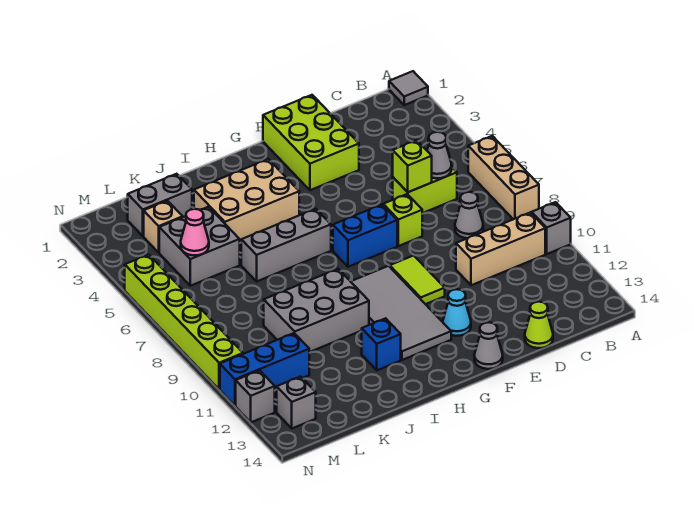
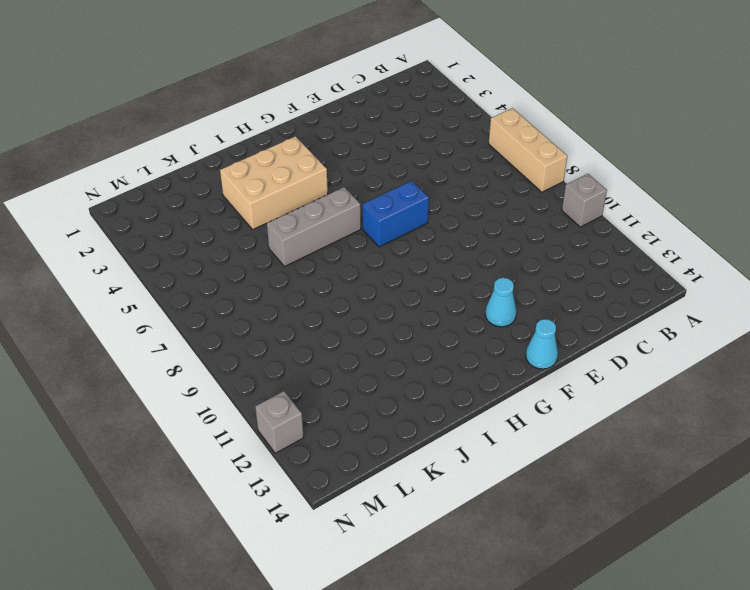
cyan 1x1 cone [526,319,558,369] -> grey 1x1 cone [474,322,503,369]
none -> grey 1x1 tile [389,71,428,105]
none -> tan 1x3 brick [456,212,545,285]
none -> lime 1x2 brick [393,168,457,213]

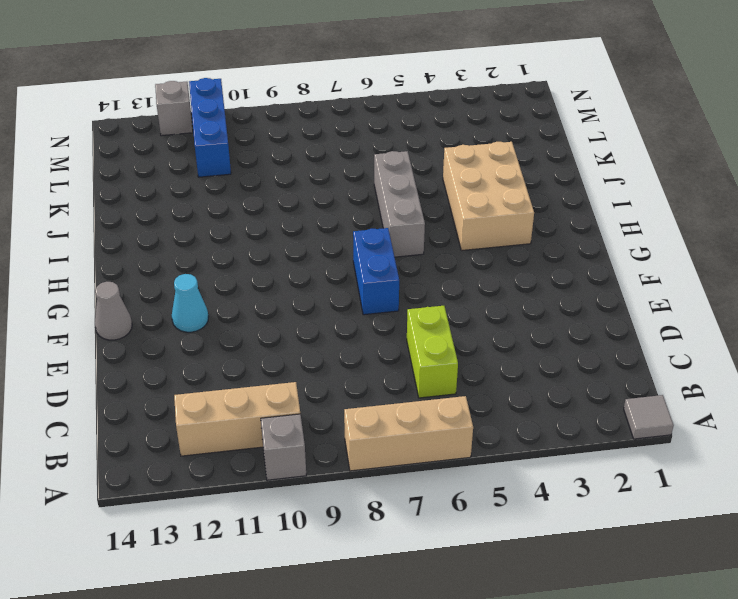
tan 1x3 brick [174,382,300,456] -> tan 1x3 brick turned to [456,212,545,285]
none -> grey 1x1 cone [455,192,483,238]
none -> lime 1x1 cone [525,302,553,348]
none -> lime 2x3 brick [263,95,359,190]

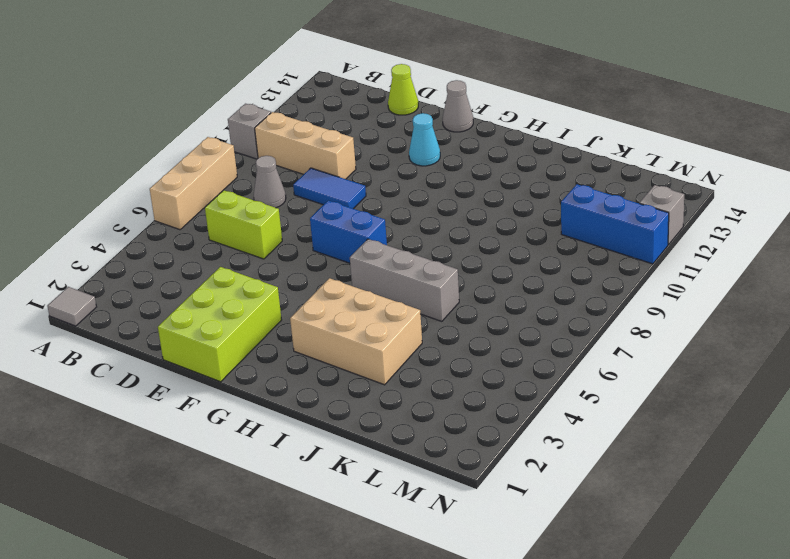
blue 1x2 tile [293,168,366,209] -> none
none -> lime 1x1 brick [383,194,422,246]
none -> lime 1x2 tile [390,256,445,304]
none -> grey 2x4 tile [351,266,451,360]

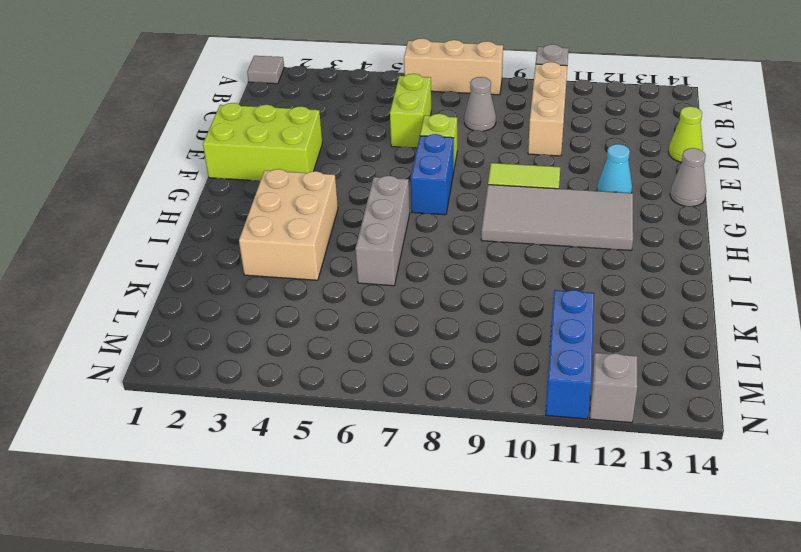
none -> grey 2x3 brick [264,269,369,352]
none -> blue 1x1 brick [362,318,401,370]
none -> grey 1x2 brick [128,174,192,236]

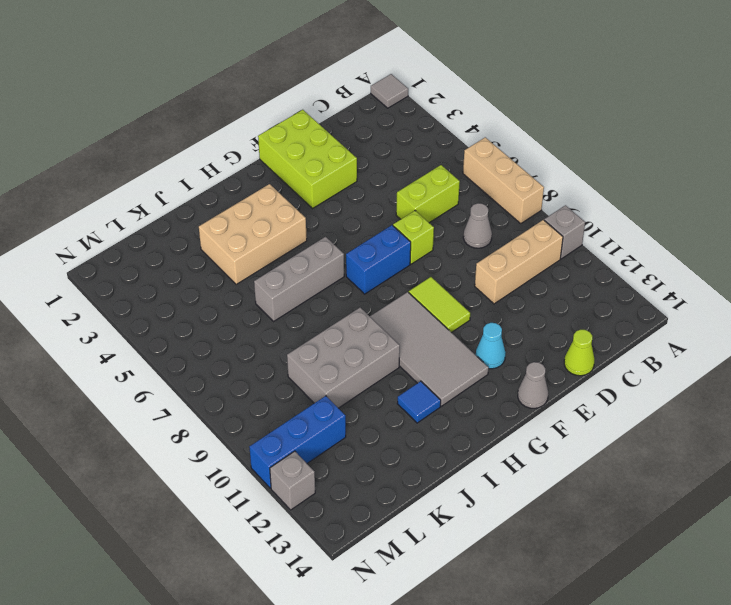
blue 1x1 tile [397,381,441,423] -> blue 1x1 brick [362,318,401,370]
none -> grey 1x2 brick [128,174,192,236]
none -> grey 2x2 brick [159,207,240,286]
none -> tan 1x1 brick [144,201,183,252]

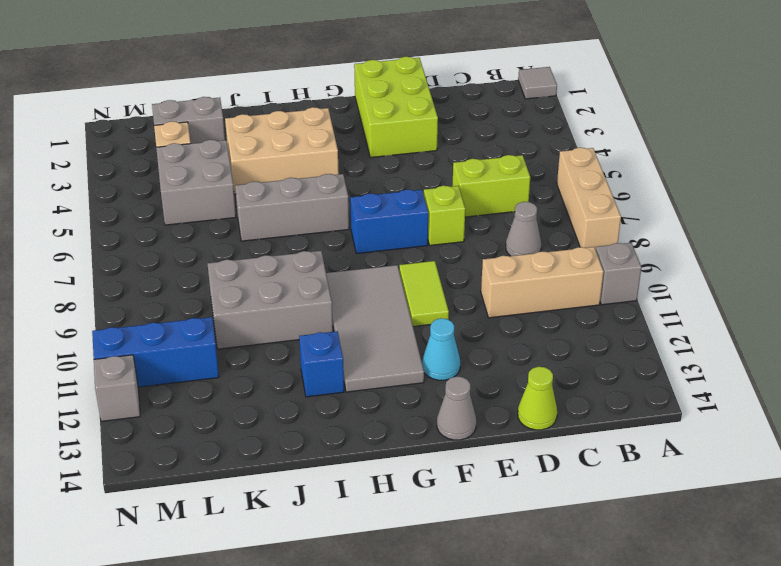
none -> grey 1x1 brick [277,377,316,428]
none -> lime 1x6 brick [125,255,243,389]
none -> grey 1x1 cone [427,132,452,178]

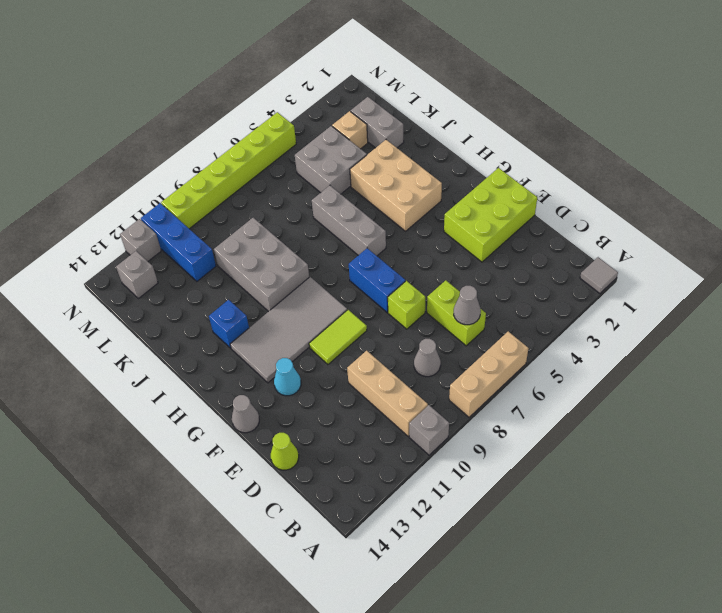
none -> lime 1x1 brick [393,140,432,192]
none -> pink 1x1 cone [181,209,209,255]

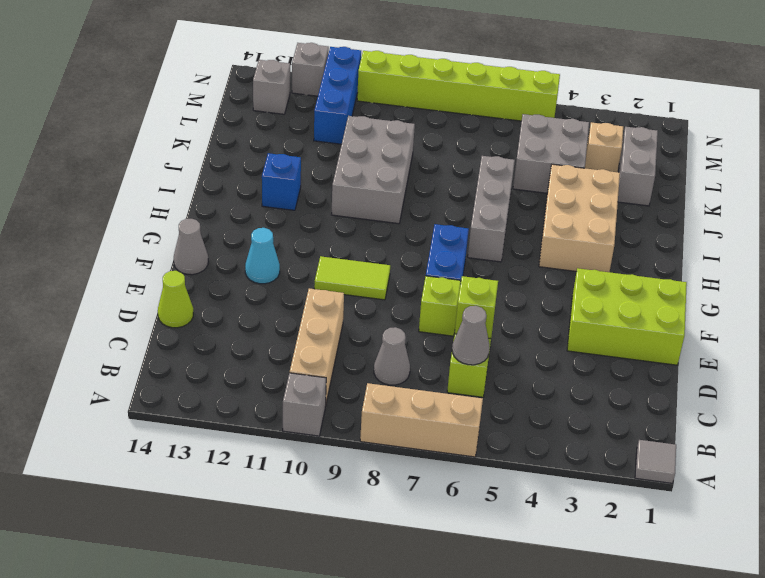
none -> grey 2x4 tile [351,266,451,360]
none -> pink 1x1 cone [181,209,209,255]

